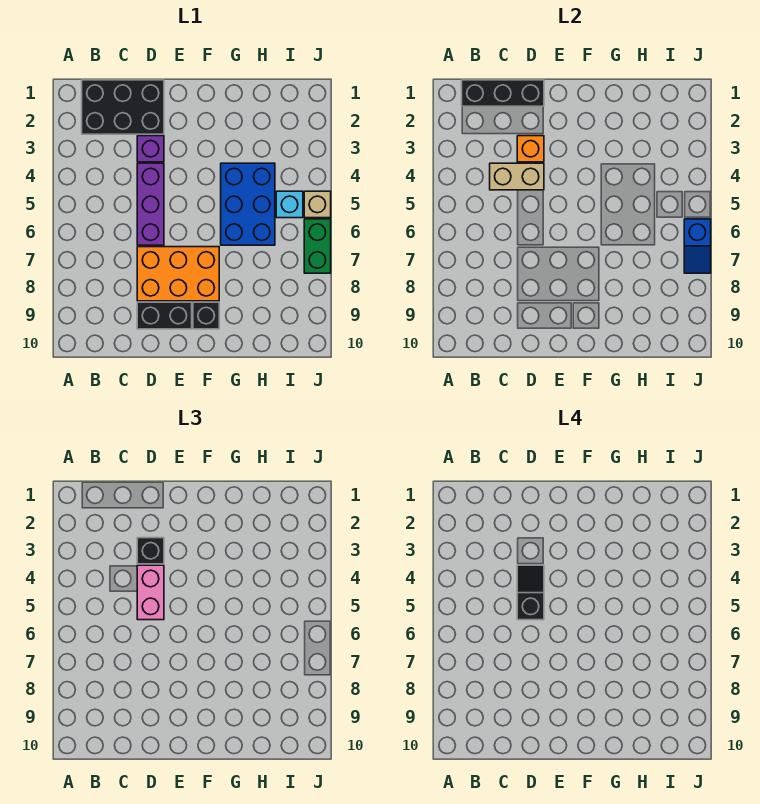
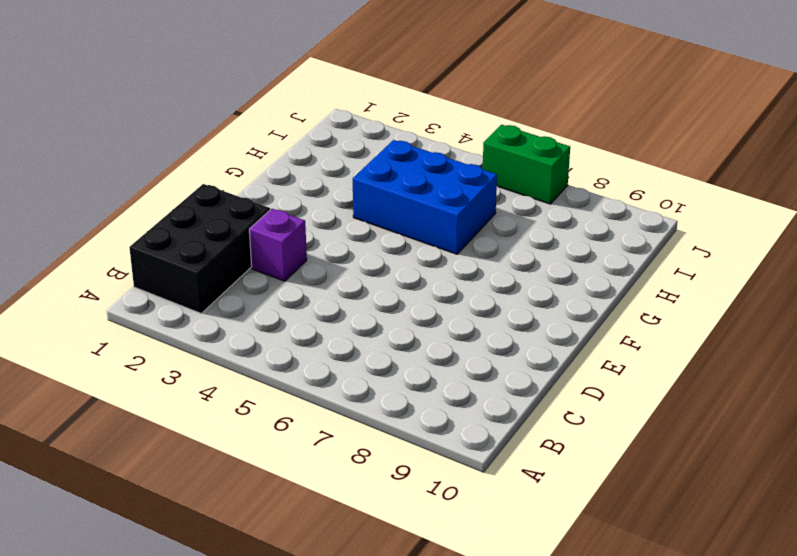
none -> purple 1x3 brick [137,163,164,245]
none -> orange 2x3 brick [137,247,219,301]
none -> black 1x2 brick [137,302,192,329]

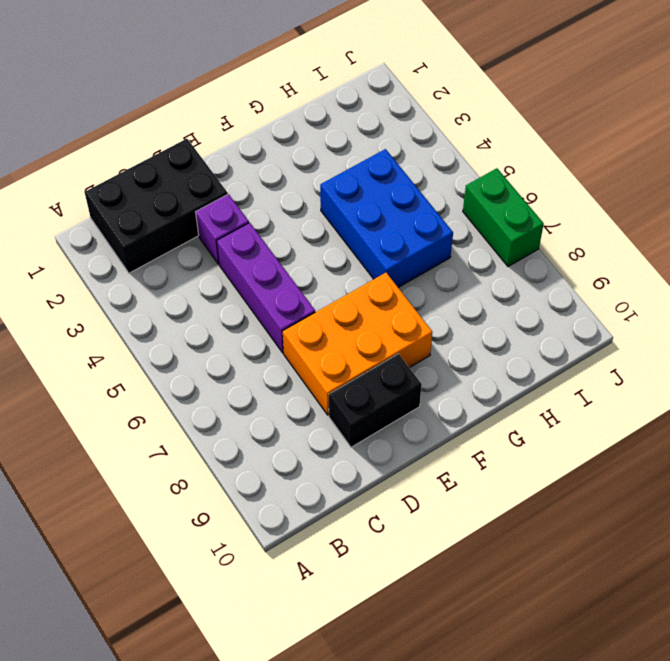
none -> black 1x1 brick [193,302,219,329]
none -> cyan 1x1 brick [276,191,303,218]
none -> tan 1x1 brick [304,191,331,218]

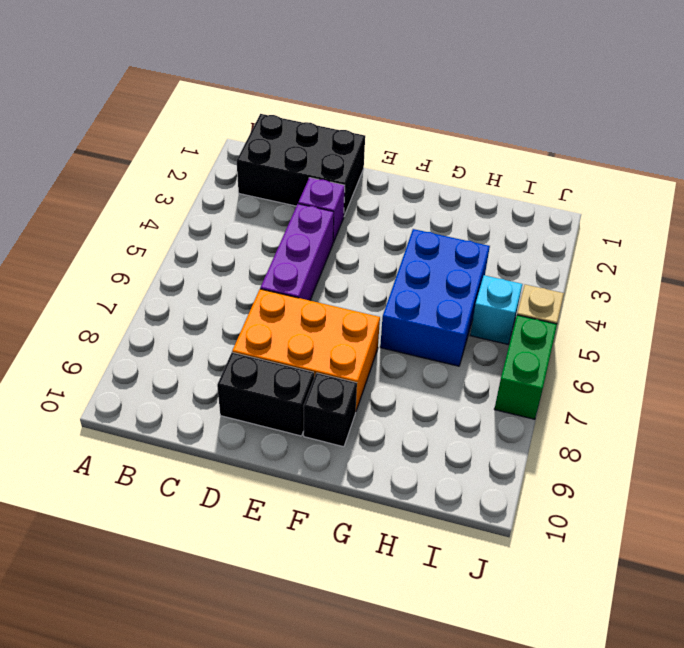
none -> black 1x3 brick [462,80,544,106]
none -> tan 1x2 brick [490,163,544,190]
none -> orange 1x1 brick [517,136,544,162]

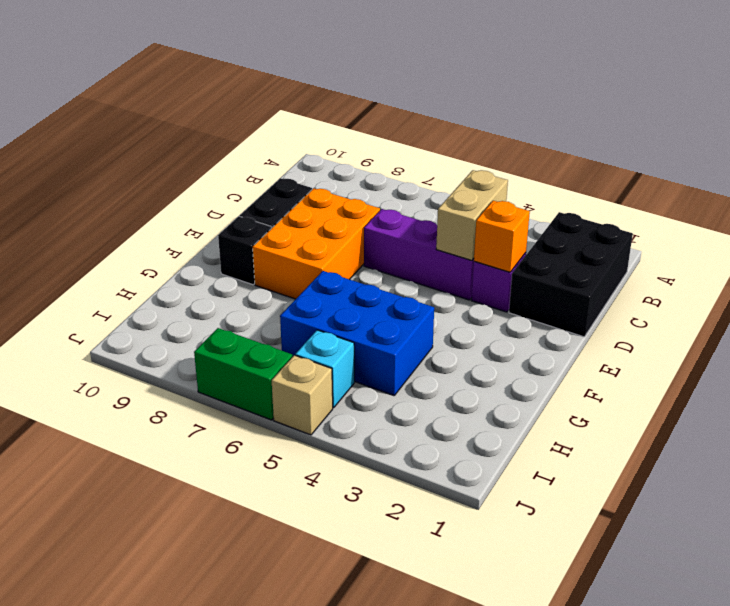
none -> black 1x3 brick [462,80,544,106]
none -> blue 1x2 slope [684,219,711,273]
none -> black 1x1 brick [137,538,164,564]

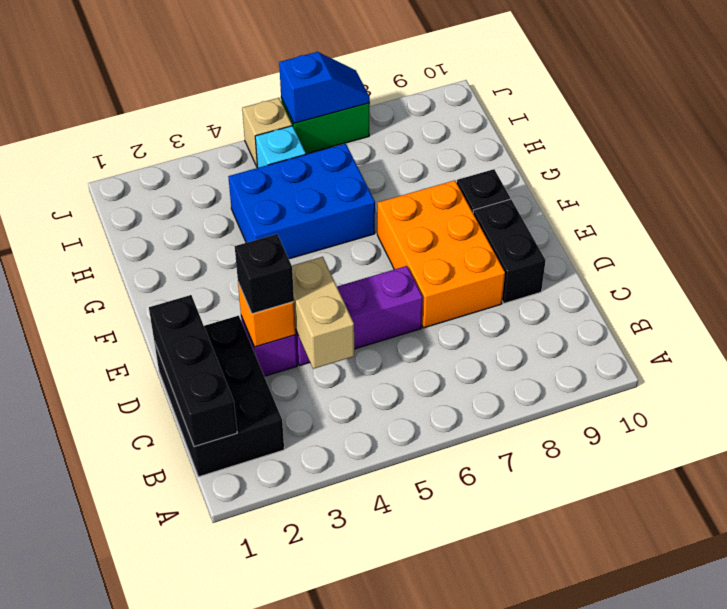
none -> pink 1x2 brick [137,565,164,620]
none -> black 1x2 slope [517,565,544,620]

